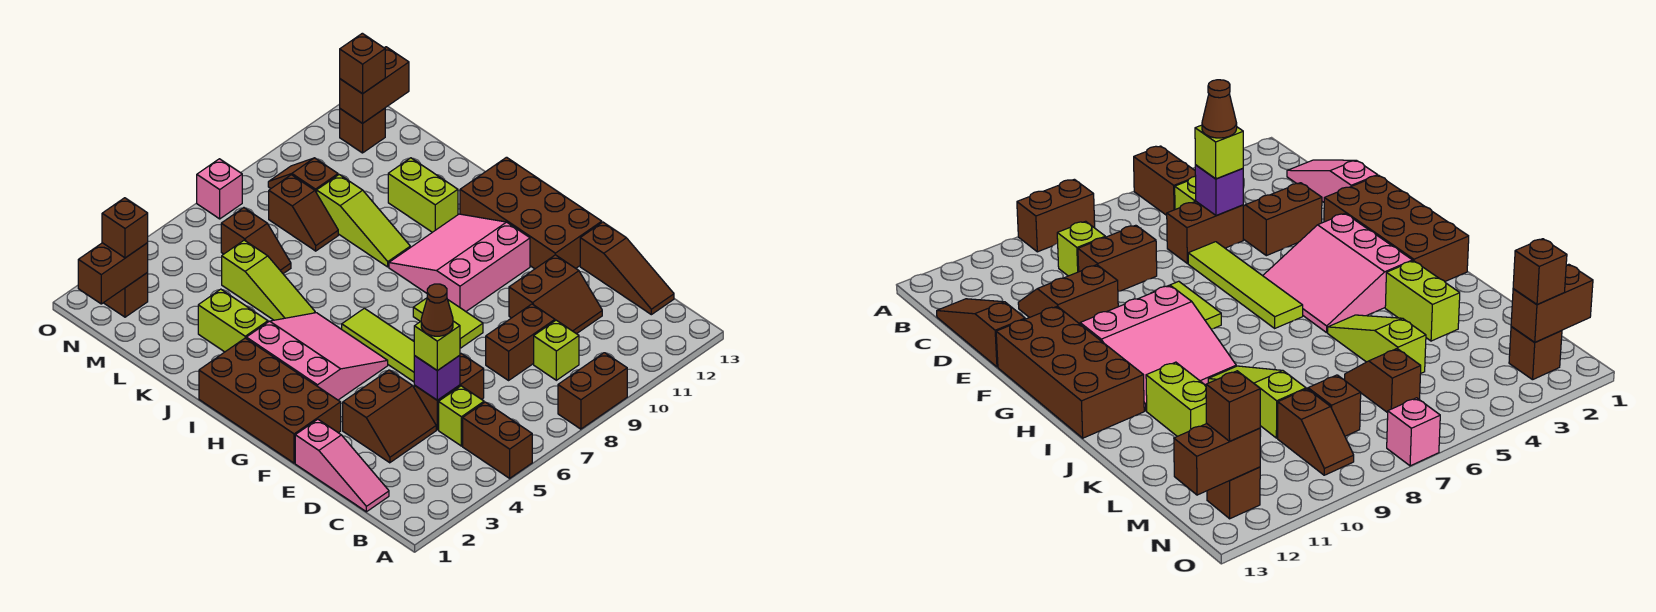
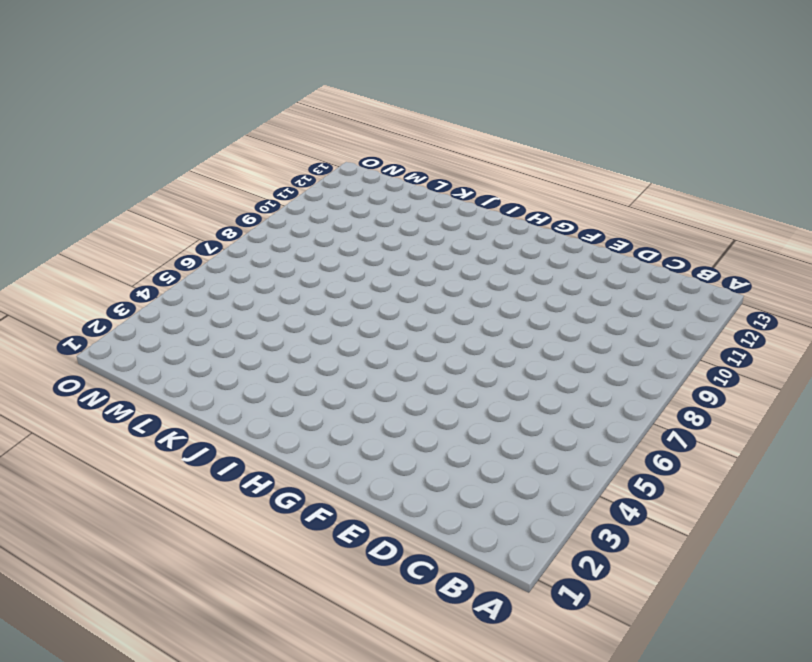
none -> brown 1x2 brick [463,402,532,478]
none -> brown 1x2 brick [558,353,627,429]
none -> pink 1x3 slope [295,419,389,512]
none -> lime 1x1 brick [439,386,484,446]

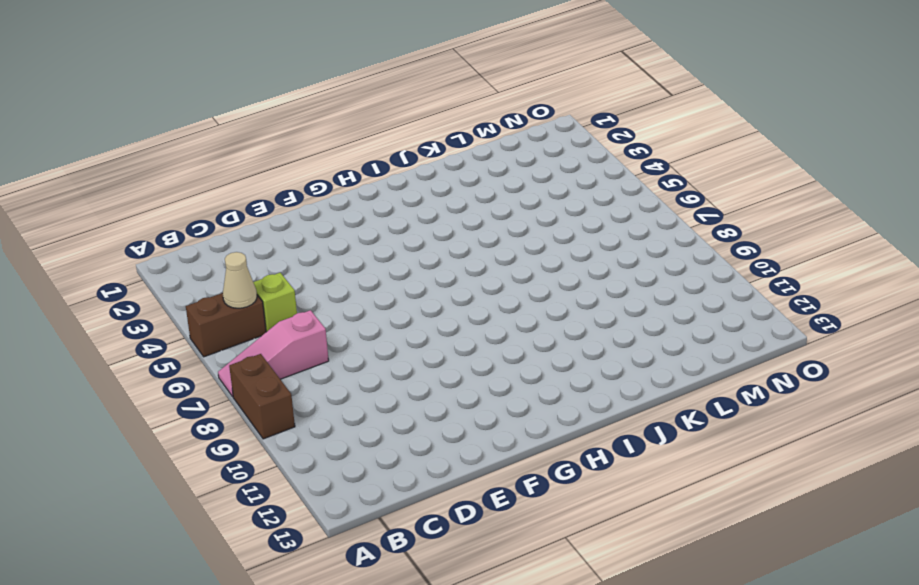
pink 1x3 slope [218,310,329,397] -> pink 1x3 slope moved to [295,419,389,512]
tan 1x1 cone [223,252,257,308] -> none
none -> lime 1x1 brick [534,320,579,380]
none -> brown 1x3 slope [580,222,674,315]
none -> brown 2x2 slope [343,370,436,463]
none -> brown 1x2 brick [414,353,484,430]

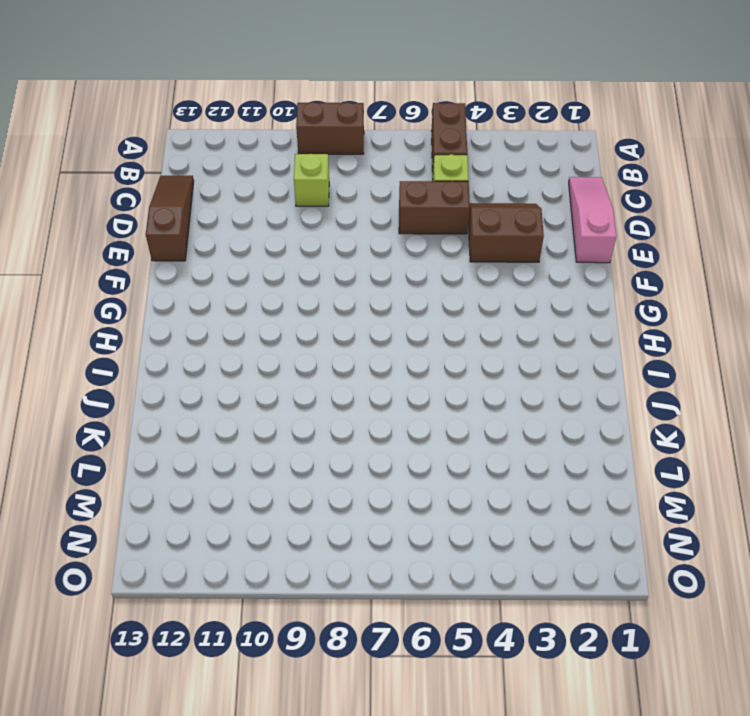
none -> brown 1x2 brick [486,304,555,380]
none -> brown 2x2 slope [509,255,602,334]
none -> lime 1x4 tile [342,308,414,382]
none -> brown 2x4 brick [199,338,341,463]

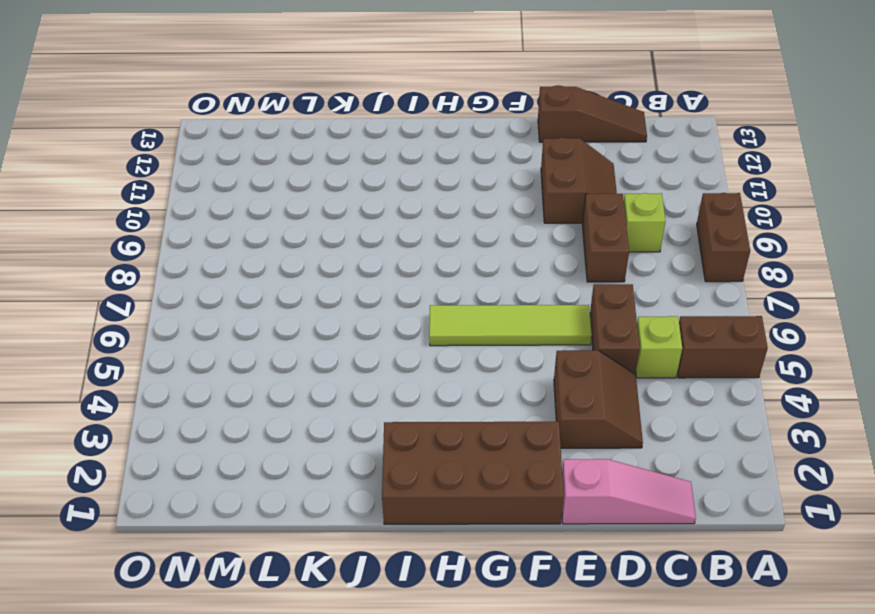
none -> lime 1x2 tile [413,298,483,348]
none -> brown 2x4 brick [460,157,602,269]
none -> pink 3x3 slope [246,313,388,400]
none -> pink 3x3 slope [389,214,530,311]

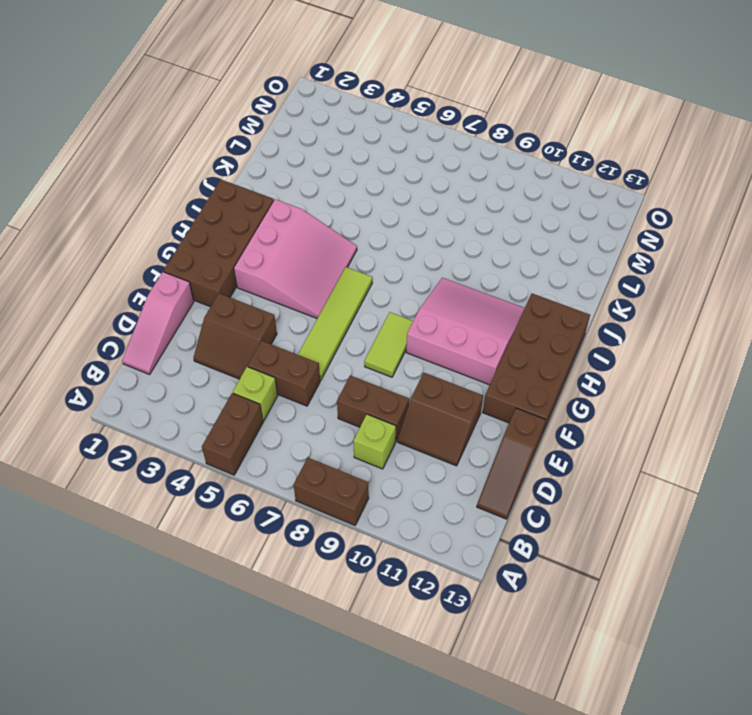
none -> lime 1x2 brick [198,289,268,352]
none -> lime 1x3 slope [222,240,315,320]
none -> lime 1x3 slope [317,175,410,267]
none -> lime 1x2 brick [388,158,458,232]

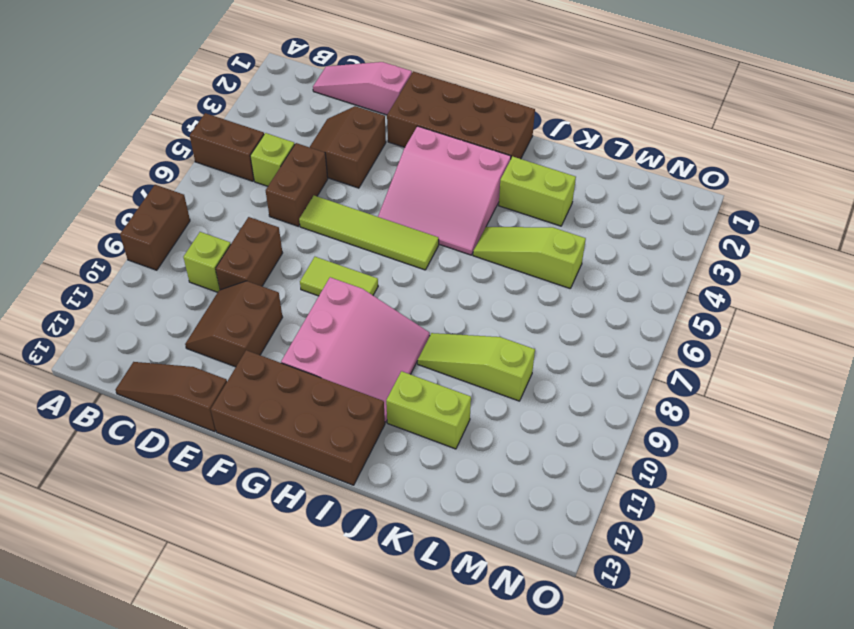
none -> brown 1x2 slope [221,208,291,274]
none -> brown 1x2 slope [269,175,338,251]
none -> brown 1x2 slope [268,158,338,193]
none -> brown 1x1 brick [104,273,148,317]

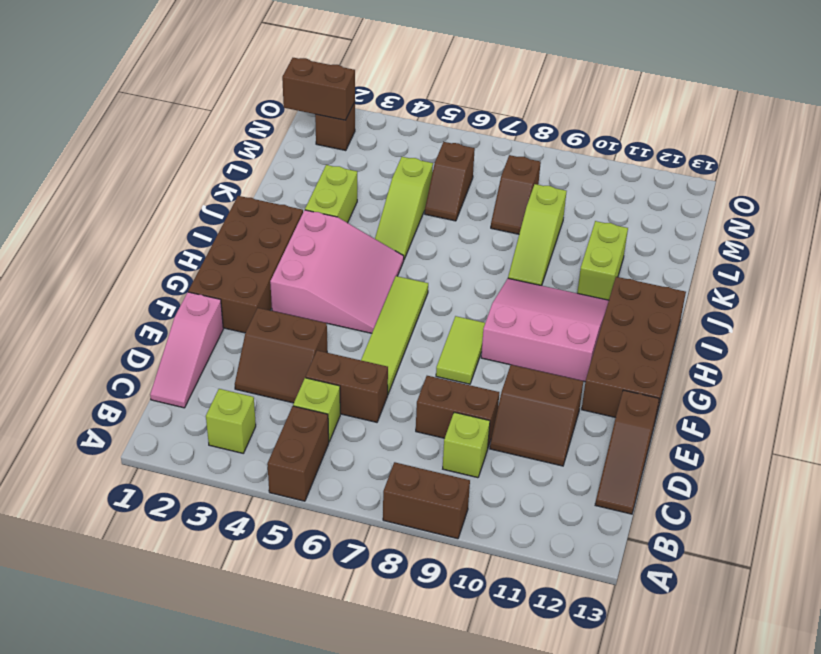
lime 1x1 brick [206,389,256,453] -> lime 1x1 brick moved to [414,321,460,371]
none -> brown 1x2 slope [268,158,338,193]
none -> brown 1x1 brick [340,108,385,153]
none -> pink 1x1 brick [197,159,242,219]
none -> purple 1x1 brick [414,355,460,400]

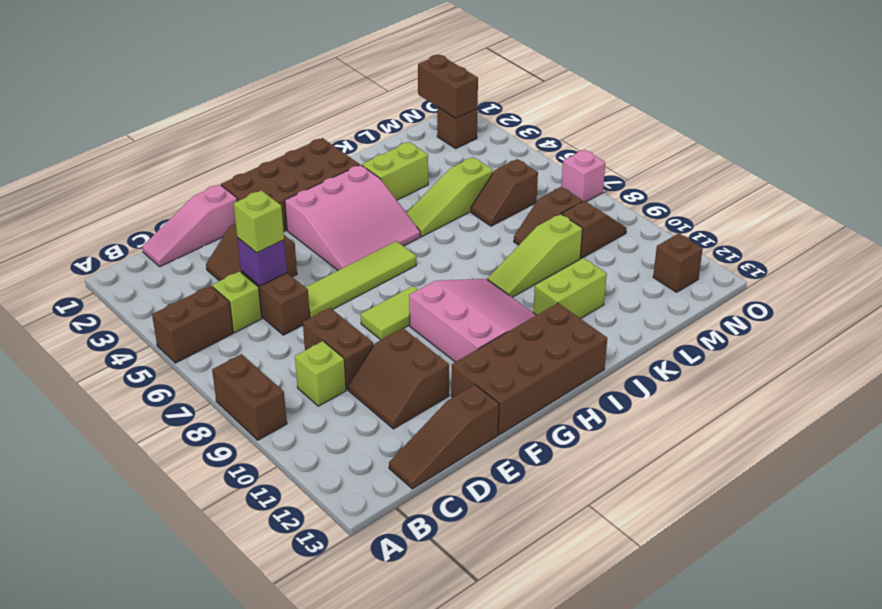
none -> brown 1x2 brick [340,47,409,123]
none -> brown 1x1 brick [102,198,148,258]
none -> brown 1x1 brick [340,33,385,94]
none -> brown 1x1 cone [421,284,453,336]

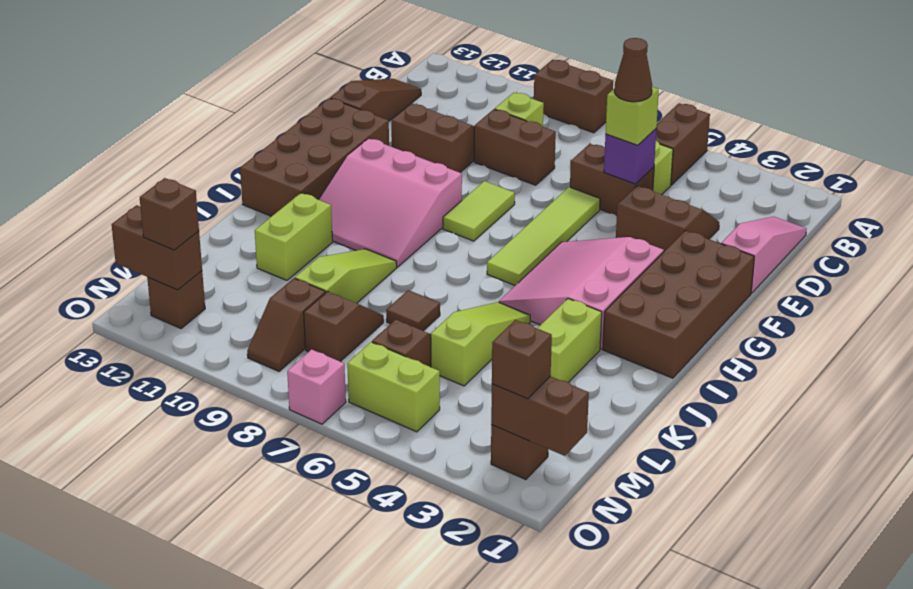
brown 1x1 tile [386,290,440,331] -> none
lime 1x2 brick [347,342,440,432] -> none

